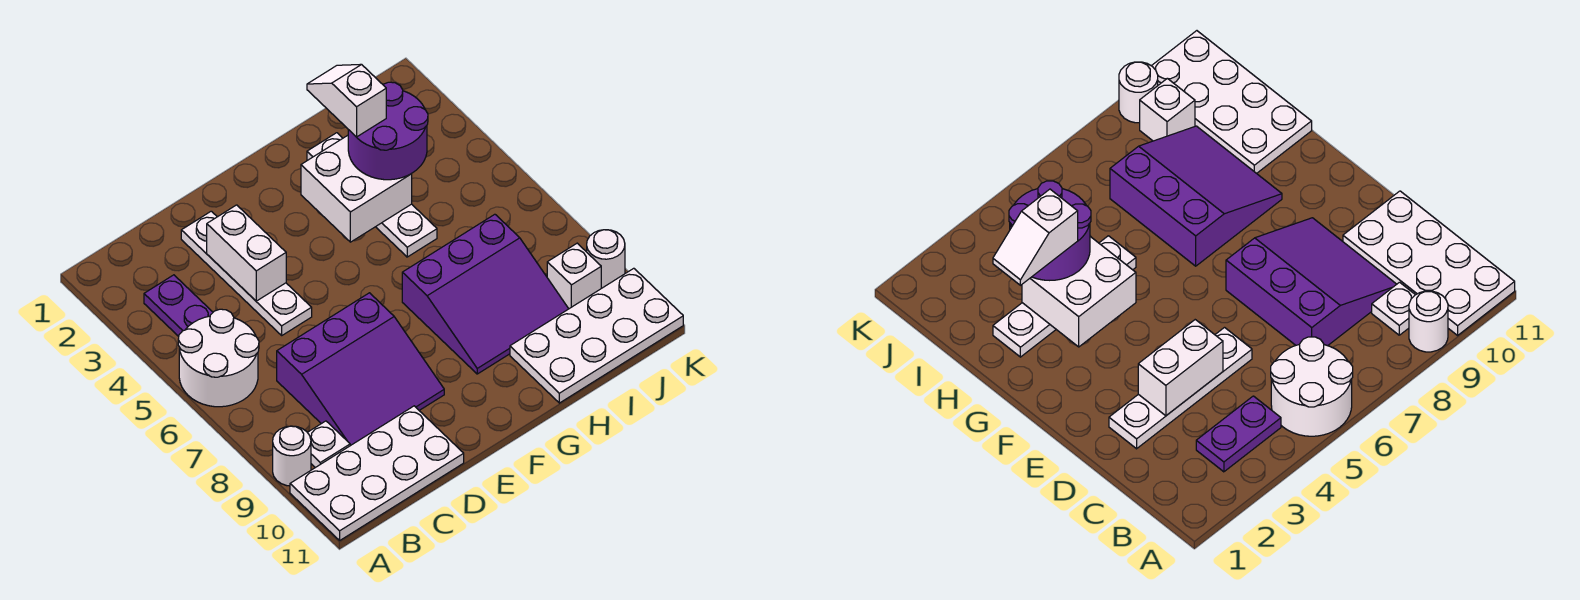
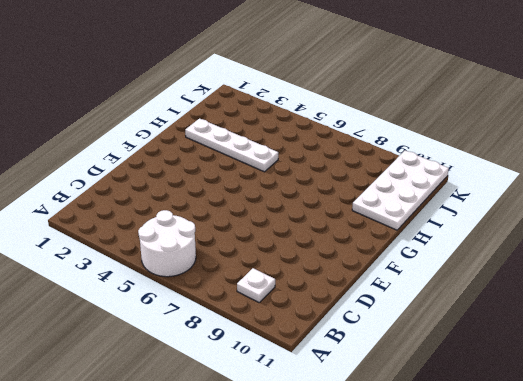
none -> white 1x1 round brick [273,426,311,486]
none -> white 2x4 plate [290,406,464,540]
none -> purple 1x2 plate [144,275,213,336]

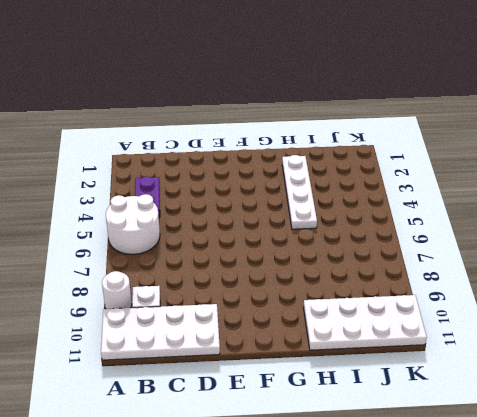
none -> purple 3x3 slope [277,293,444,446]
none -> white 1x4 plate [181,211,312,335]
none -> purple 3x3 slope [402,214,568,374]

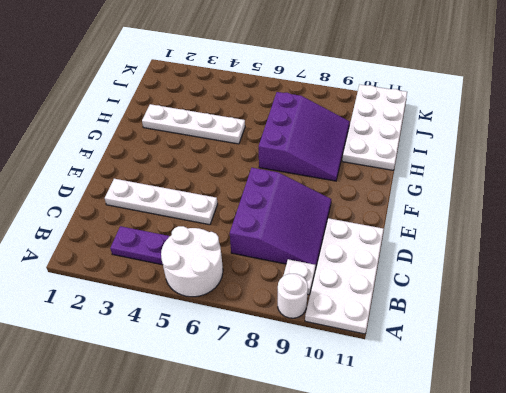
none -> white 1x1 brick [547,243,601,309]
none -> white 1x1 round brick [587,230,625,288]
none -> white 1x2 brick [207,205,286,301]

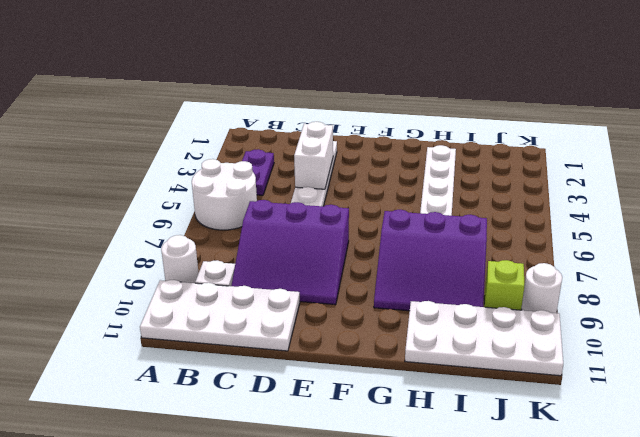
lime 1x1 brick [484,260,524,310] -> white 1x1 brick [547,243,601,309]
none -> white 2x2 brick [301,135,412,242]
none -> purple 2x2 round brick [348,82,428,180]
none -> white 1x2 slope [307,64,386,137]

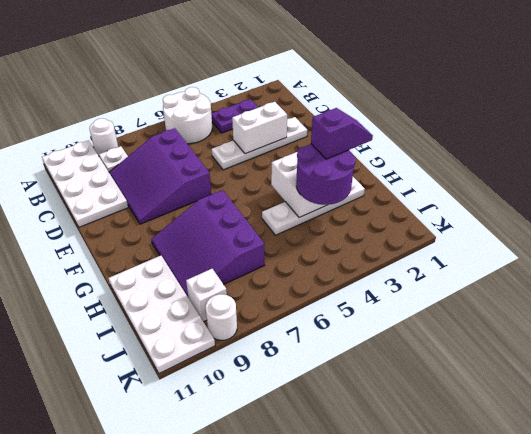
purple 1x2 slope [311,108,373,159] -> white 1x2 slope [307,64,386,137]

